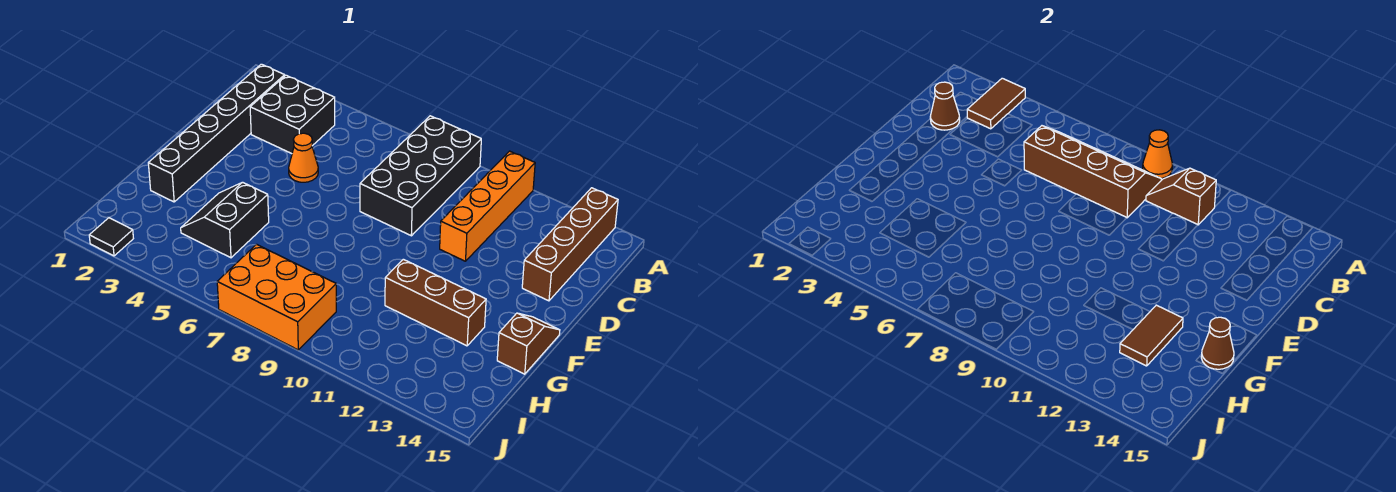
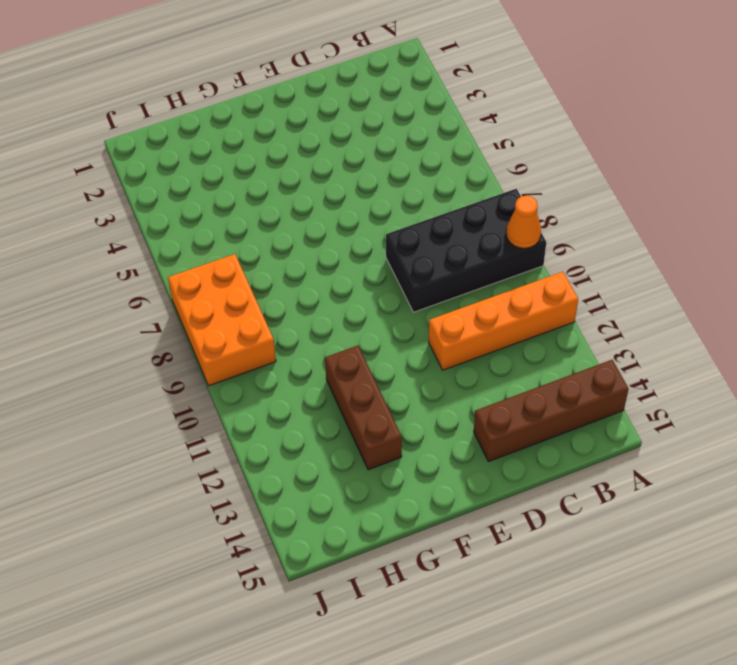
none -> black 1x6 brick [148,64,285,202]
none -> black 2x2 brick [250,75,335,154]
none -> orange 1x1 cone [289,133,318,182]

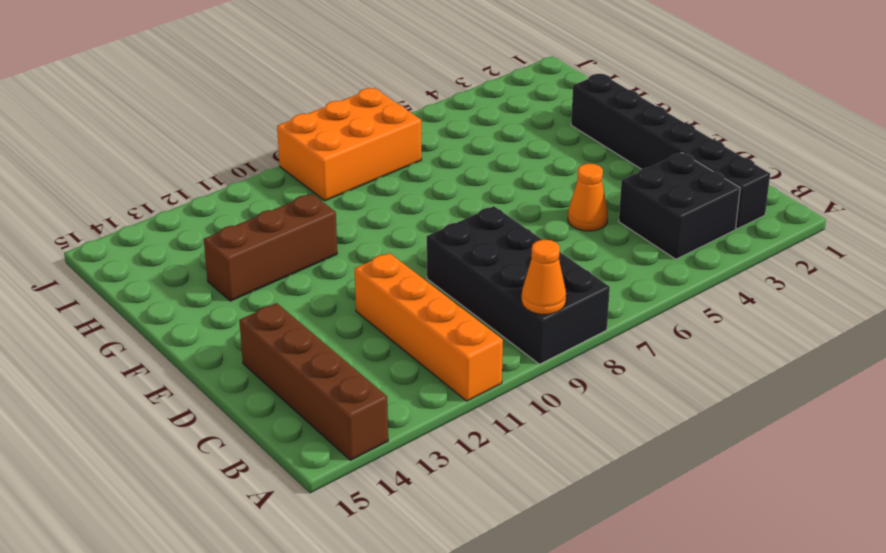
none -> brown 1x2 slope [497,313,560,374]
none -> black 2x2 slope [181,182,269,258]
none -> black 1x1 tile [89,218,133,256]

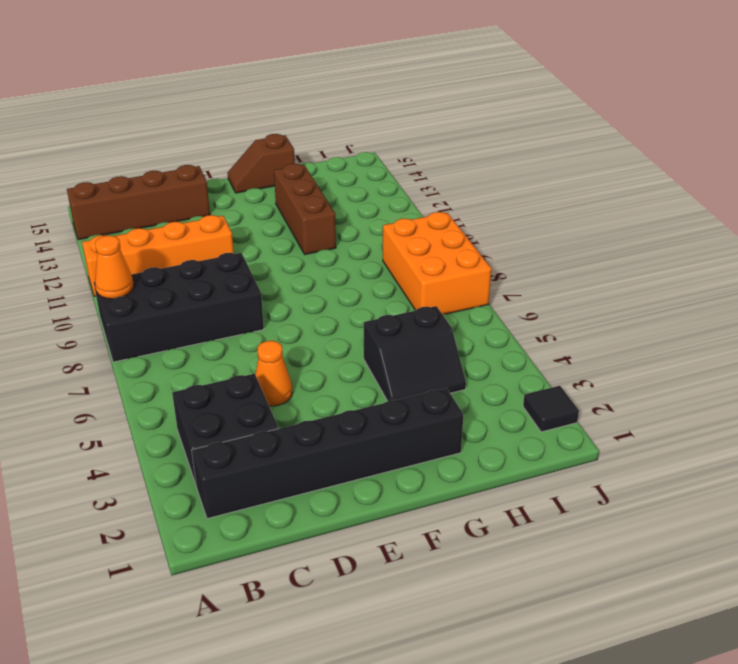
none -> brown 1x2 tile [967,78,1025,129]
none -> brown 2x4 slope [1024,126,1161,218]
none -> brown 1x2 slope [1146,168,1216,225]

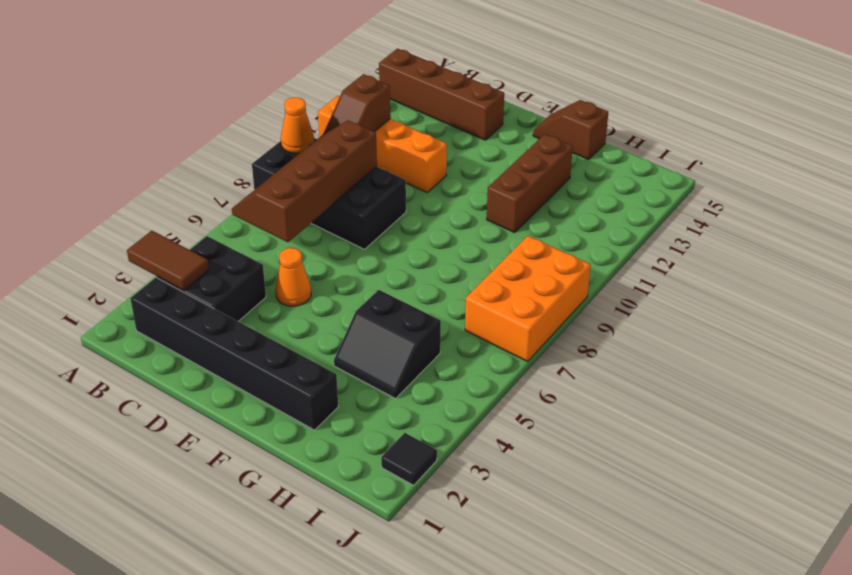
none -> brown 1x1 cone [930,82,960,130]
none -> brown 1x2 tile [1120,305,1183,366]
none -> brown 1x1 cone [1201,317,1234,369]

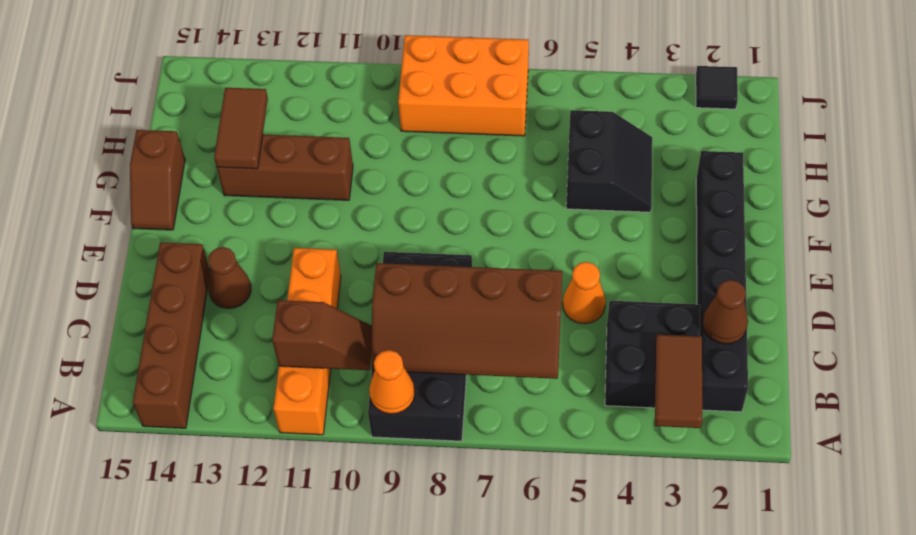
brown 1x1 cone [208,247,251,309] -> brown 1x1 cone moved to [1201,317,1234,369]

